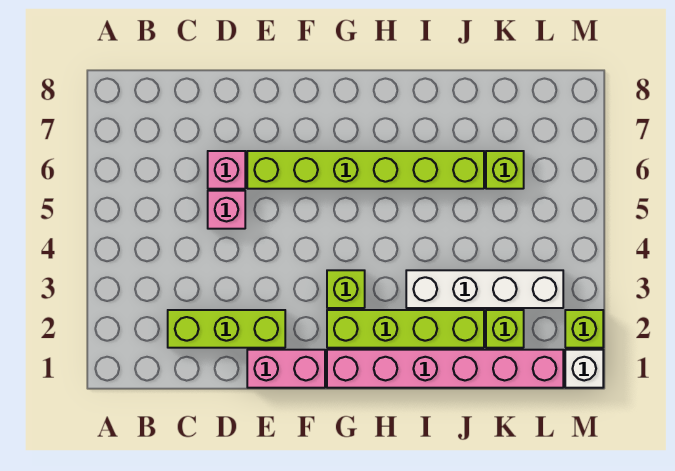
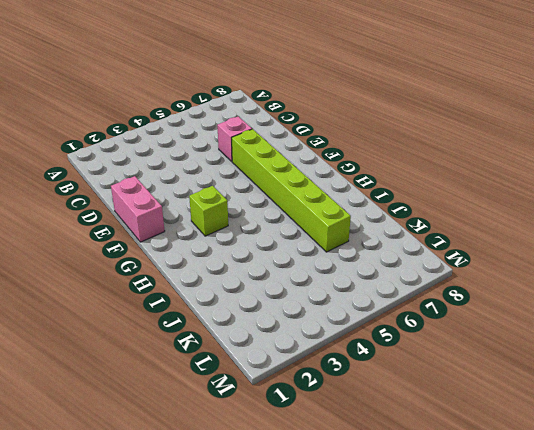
none -> lime 1x3 brick [168,310,285,348]
none -> pink 1x1 brick [208,191,245,229]
none -> pink 1x6 brick [327,350,563,388]

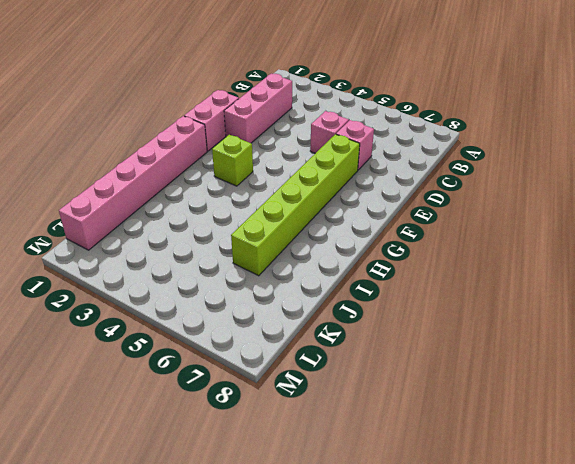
pink 1x3 brick [224,74,292,143] -> lime 1x3 brick [168,310,285,348]
none -> lime 1x4 brick [327,310,484,348]
none -> white 1x4 brick [406,270,563,308]
none -> lime 1x1 brick [486,310,524,348]

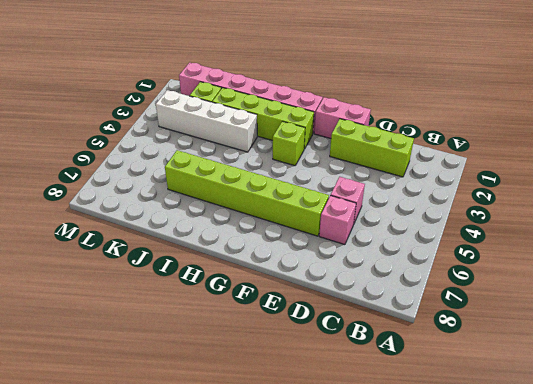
none -> lime 1x1 brick [486,151,524,189]
none -> white 1x1 brick [565,350,603,388]
none -> lime 1x1 brick [565,310,603,348]

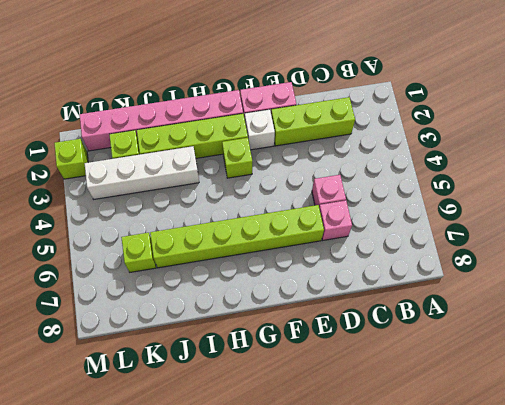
white 1x1 brick [245,109,275,150] -> white 1x1 brick moved to [565,350,603,388]

